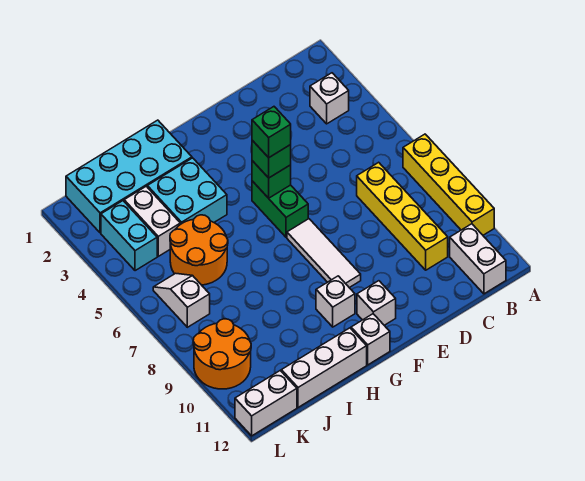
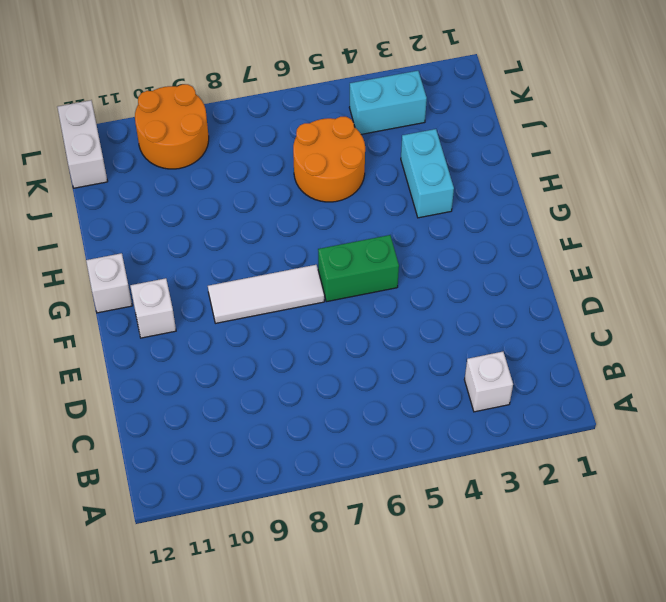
cyan 1x2 brick [401,129,454,218] -> cyan 2x2 brick [147,158,227,224]
none -> yellow 1x4 brick [403,134,494,235]
none -> white 1x2 brick [450,224,506,294]
none -> yellow 1x4 brick [357,162,448,270]

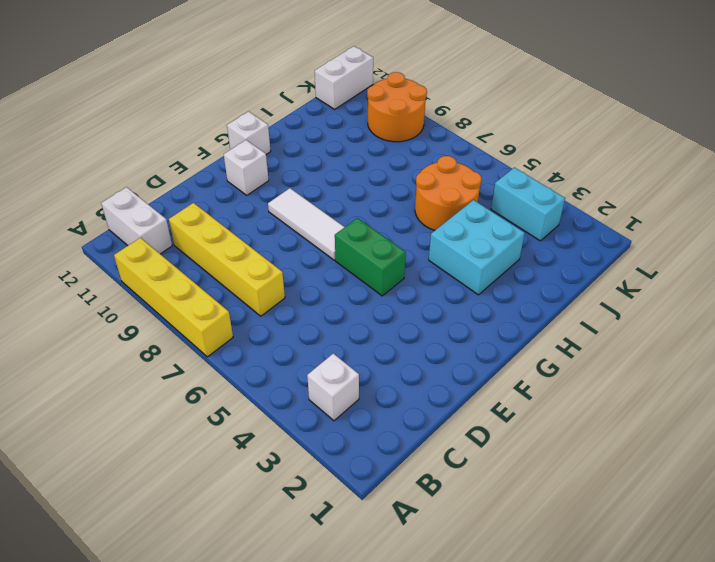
none -> white 1x1 brick [316,276,355,327]
none -> cyan 2x4 brick [66,120,192,233]
none -> white 1x3 brick [281,328,367,407]

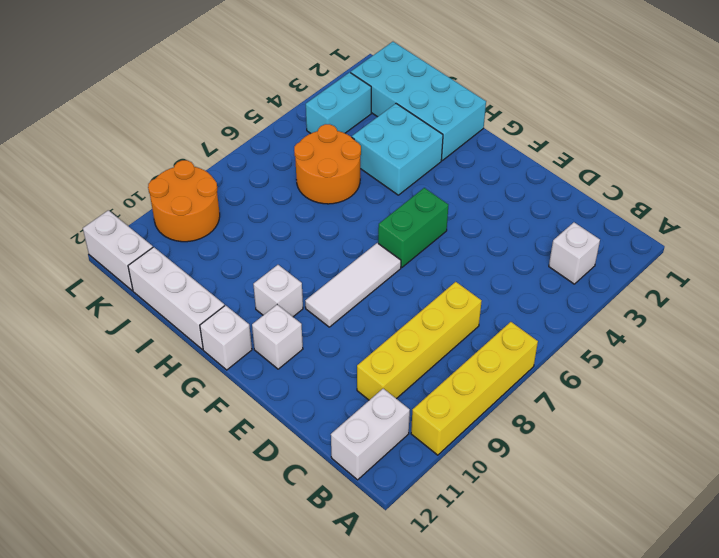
none -> white 1x2 brick [124,186,180,256]
none -> white 1x2 slope [153,273,210,327]
none -> green 1x1 brick [252,161,291,198]

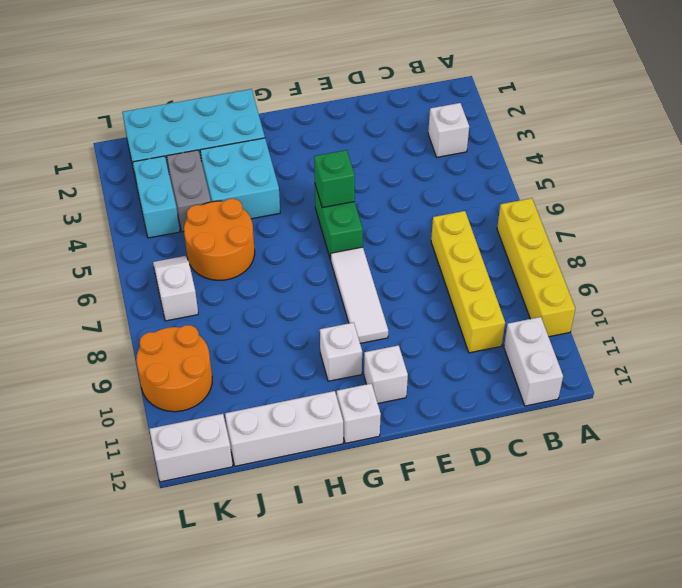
grey 1x2 brick [167,150,211,232] -> white 1x2 brick [124,186,180,256]
none -> green 1x1 brick [252,140,291,178]
none -> green 1x1 brick [252,107,291,158]

